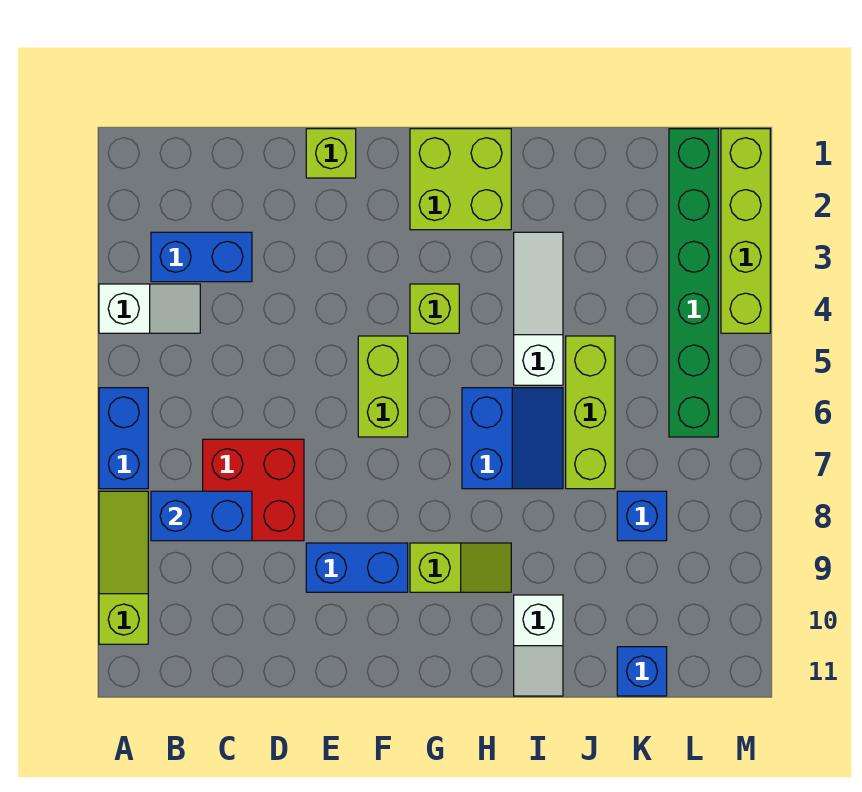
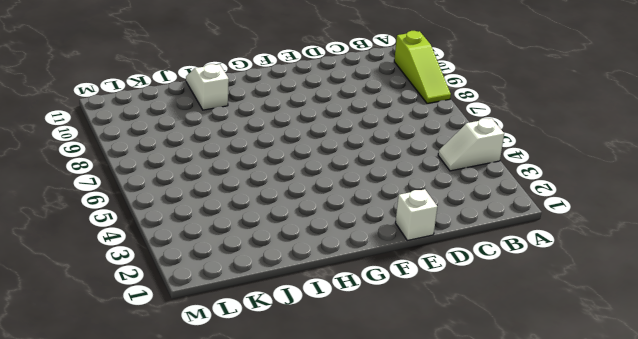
white 1x1 brick [395,189,437,240] -> lime 1x1 brick [306,129,356,178]
none -> blue 1x2 brick [99,388,148,489]
none -> blue 1x2 brick [151,232,252,282]
none -> red 2x2 brick [203,439,304,541]

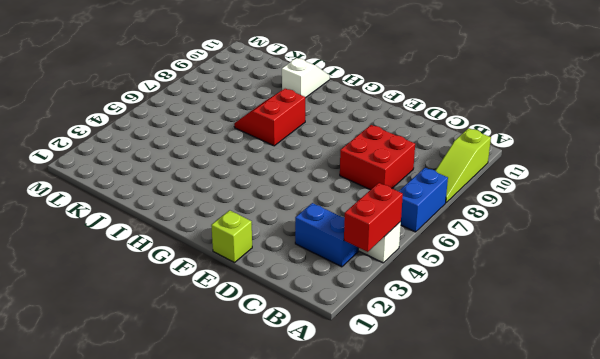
red 1x2 brick [344,183,403,252] -> none
red 2x2 slope [234,89,305,146] -> blue 2x2 slope [462,388,563,489]
none -> blue 1x2 brick [306,543,408,592]
none -> lime 1x2 brick [358,336,408,437]
none -> lime 2x2 brick [410,129,511,230]

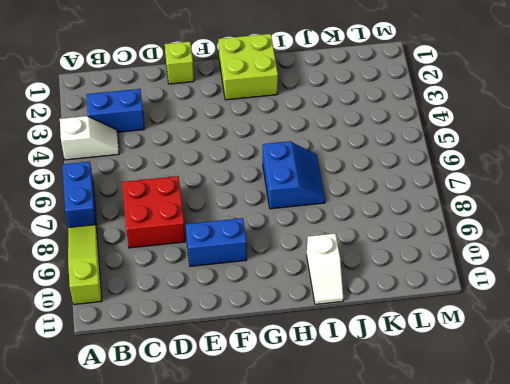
none -> lime 1x2 brick [358,336,408,437]
none -> lime 1x1 brick [410,284,459,333]
none -> lime 1x2 slope [410,543,511,592]

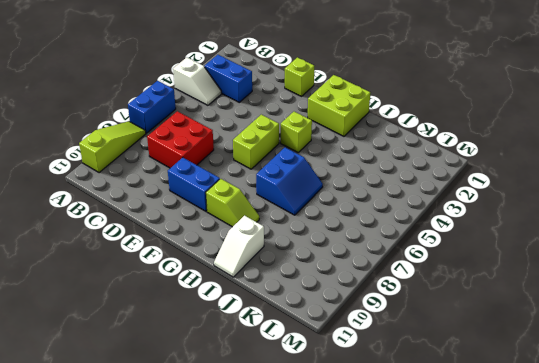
none -> white 1x3 slope [514,232,563,385]
none -> lime 1x3 brick [566,336,615,489]
none -> blue 1x1 brick [617,491,667,541]

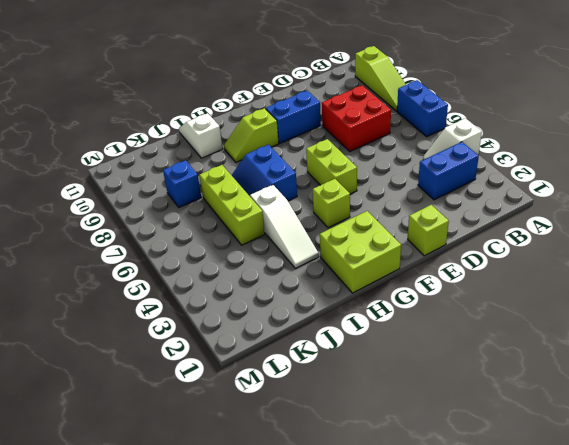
none -> blue 1x1 brick [617,647,667,696]
none -> green 1x6 brick [669,129,718,437]
none -> lime 1x4 brick [721,129,770,333]

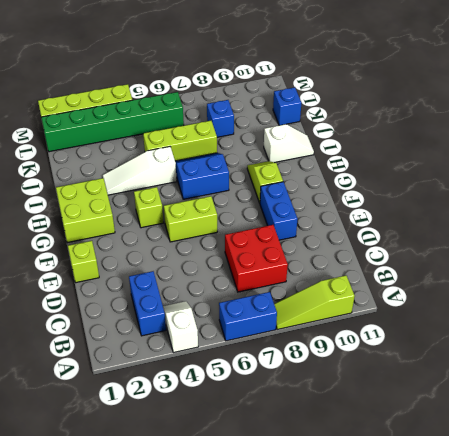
none -> blue 1x2 brick [151,491,252,541]

